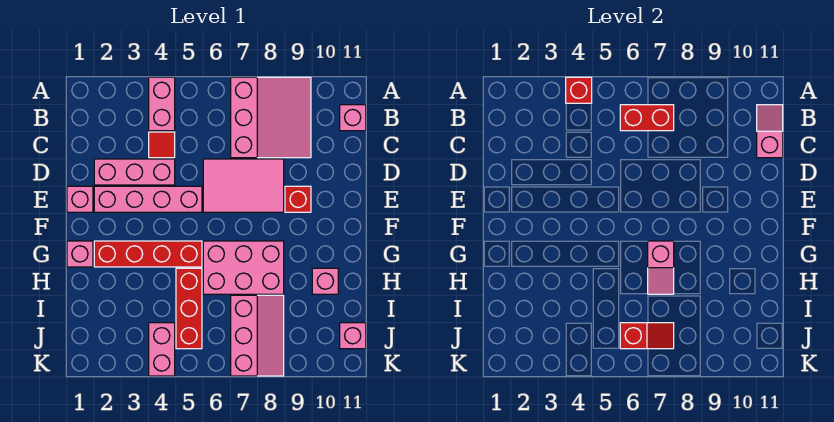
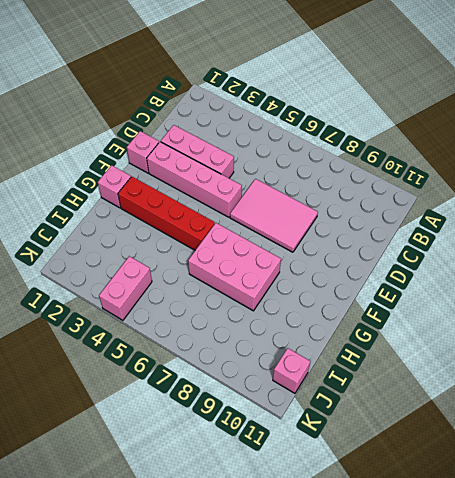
none -> pink 1x2 brick [149,77,175,131]
none -> pink 3x3 slope [231,77,311,158]
none -> pink 1x1 brick [340,105,366,131]

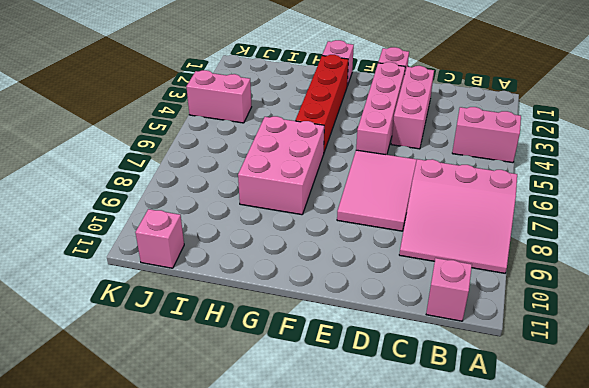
none -> red 1x1 tile [149,132,175,158]
none -> red 1x1 brick [285,186,311,212]
none -> red 1x3 brick [176,268,202,349]

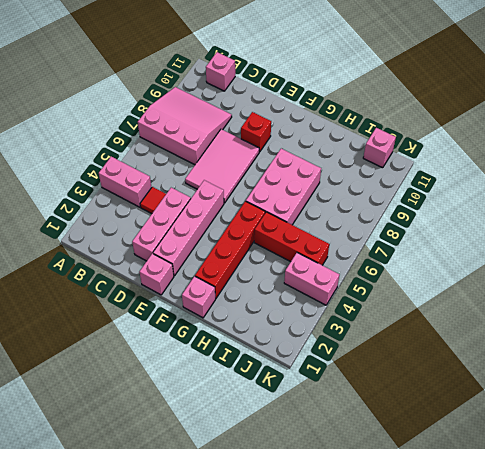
none -> pink 1x1 brick [312,268,338,294]
none -> pink 2x3 slope [231,295,284,376]
none -> red 1x1 brick [566,77,592,103]

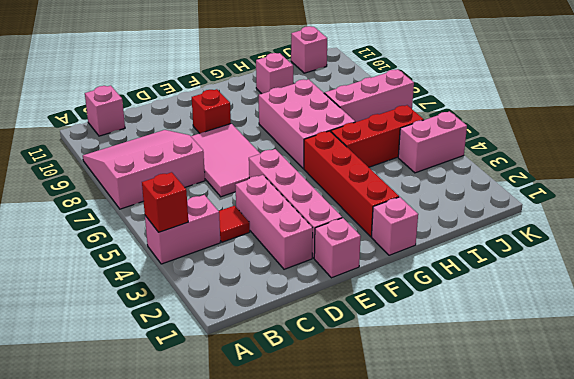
none -> red 1x2 brick [620,105,674,131]
none -> pink 1x2 slope [757,105,783,158]
none -> pink 1x2 slope [648,241,674,294]

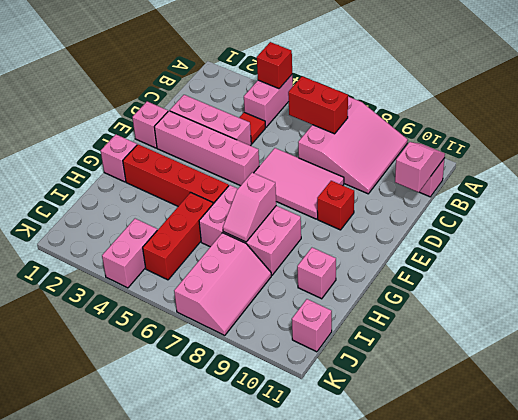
none -> red 1x2 slope [620,323,674,349]

